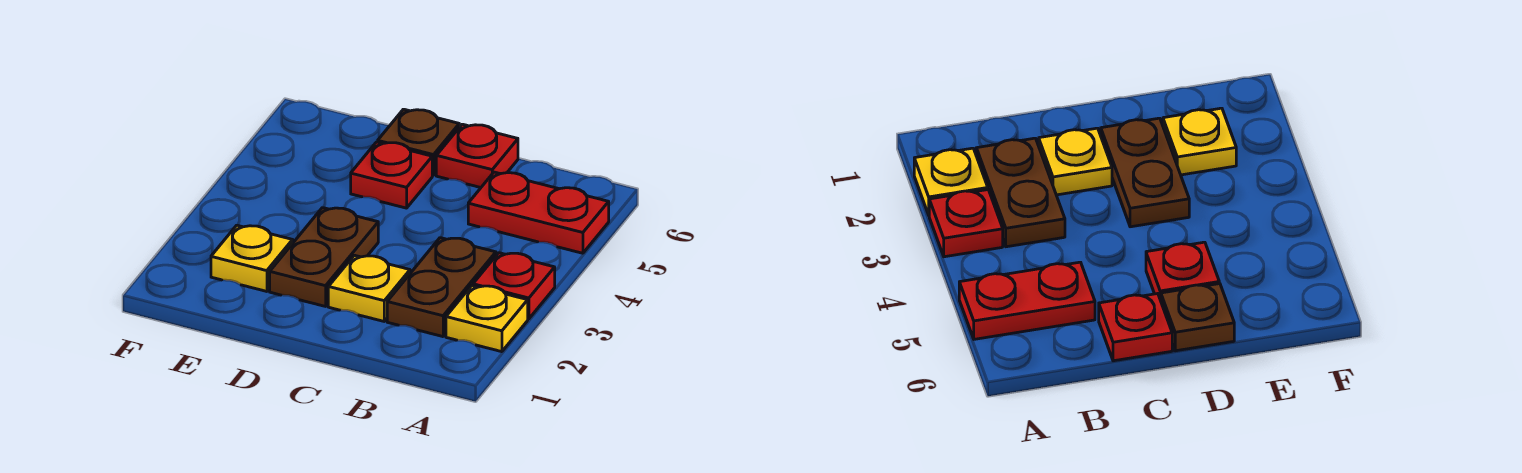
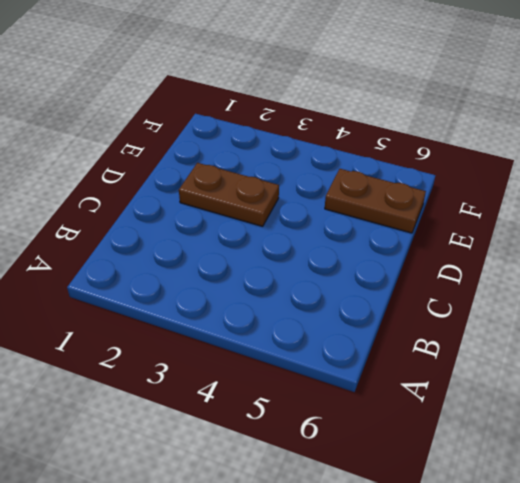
brown 1x2 plate [325,169,426,233] -> brown 1x2 plate moved to [387,238,496,337]
none -> yellow 1x1 plate [446,286,528,352]
none -> red 1x1 plate [473,253,555,319]

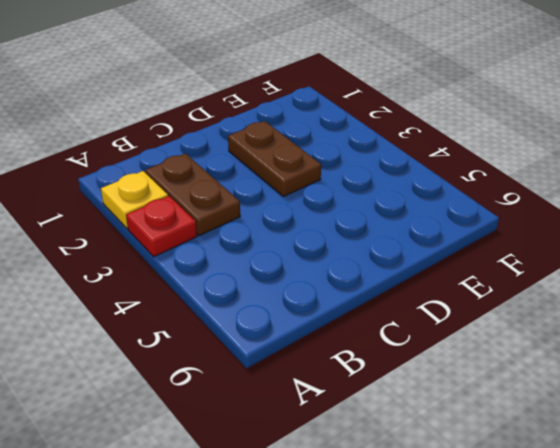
none -> red 1x2 plate [468,172,609,253]
none -> yellow 1x1 plate [328,255,410,321]

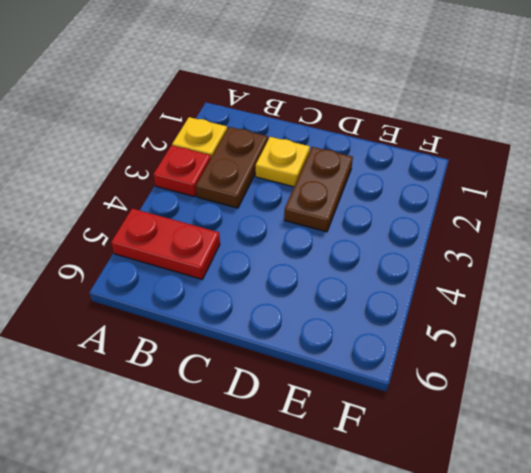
none -> red 1x1 plate [436,124,518,188]
none -> red 1x1 plate [351,142,432,208]

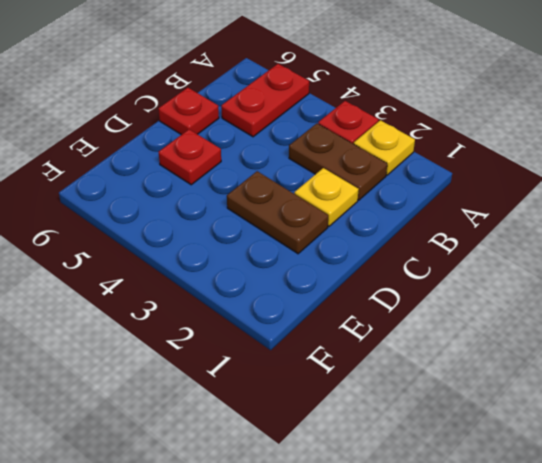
none -> brown 1x1 plate [378,109,459,175]
none -> yellow 1x1 plate [211,225,293,291]

